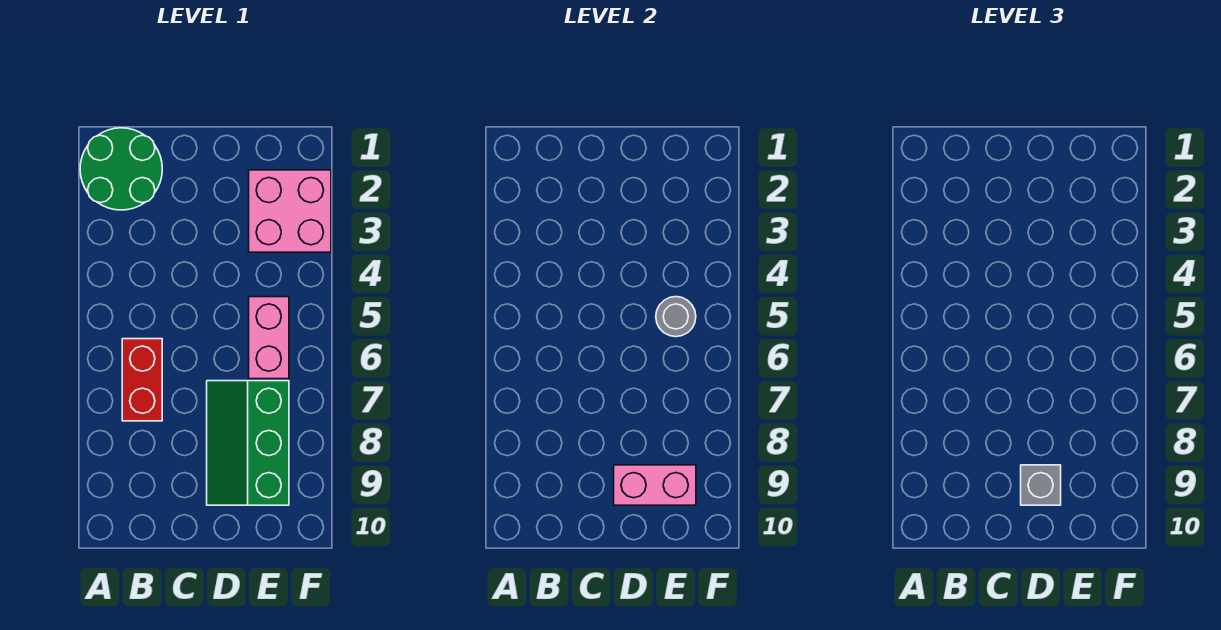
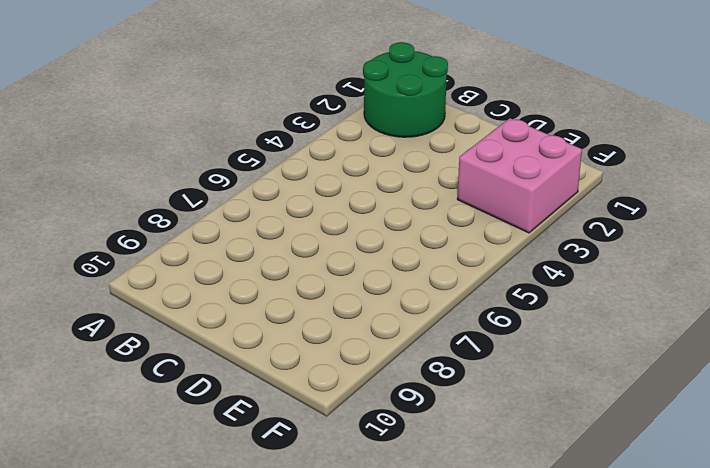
none -> red 1x2 brick [122,339,162,421]
none -> green 2x3 slope [207,381,289,505]

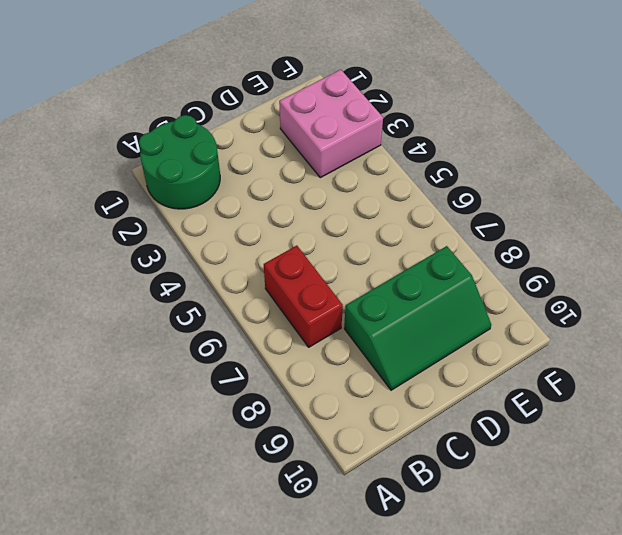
green 2x3 slope [344,246,491,390] -> green 2x3 slope turned to [207,381,289,505]
none -> pink 1x2 brick [249,297,289,379]
none -> pink 1x2 brick [614,465,696,505]

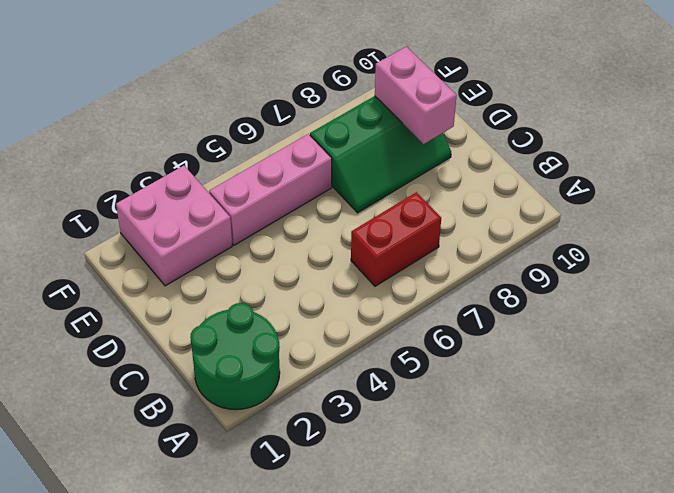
pink 1x3 brick [209,134,332,245] -> pink 1x2 brick [249,297,289,379]
none -> grey 1x1 round brick [656,297,696,337]
none -> grey 1x1 brick [1021,465,1061,505]

